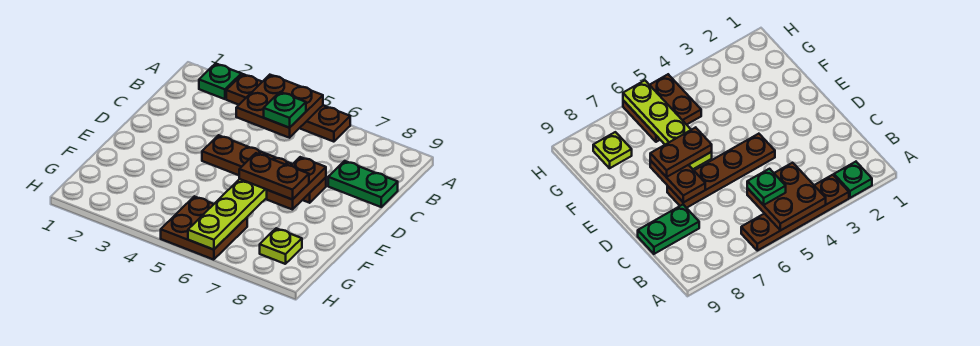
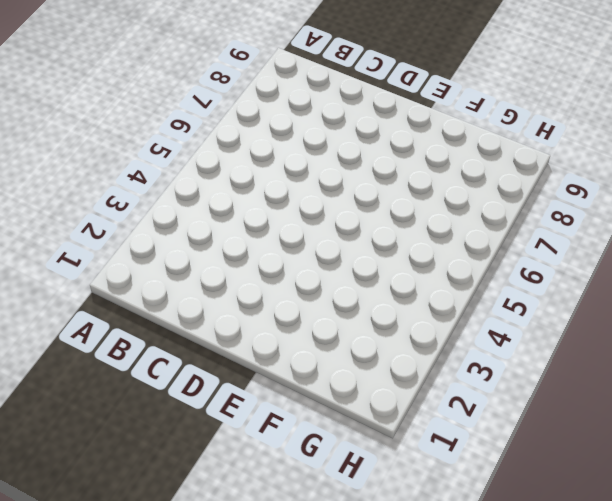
none -> green 1x1 plate [199,64,241,99]
none -> brown 1x4 plate [226,74,350,142]

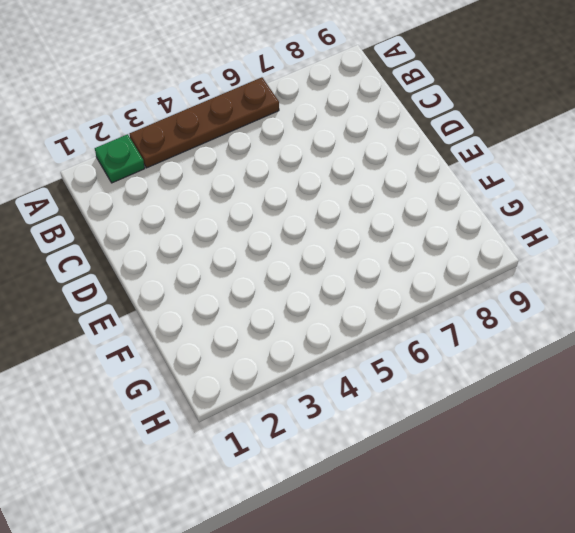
none -> green 1x2 plate [328,161,398,207]
none -> brown 1x4 plate [202,135,326,203]

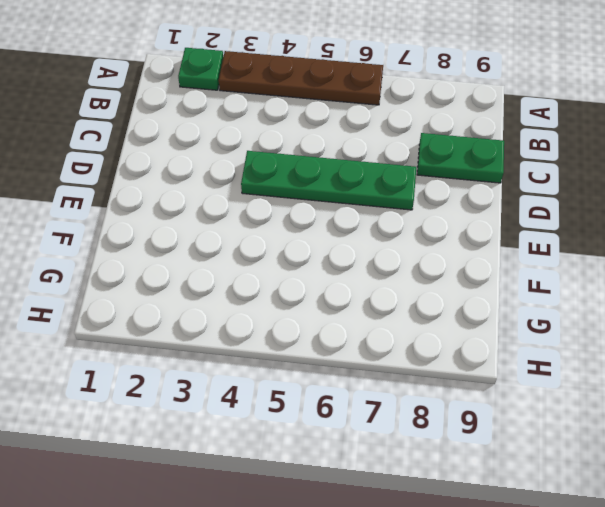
green 1x4 plate [241,151,416,210] -> brown 1x4 plate [202,135,326,203]
none -> brown 2x2 plate [161,196,247,260]
none -> lime 1x1 plate [260,228,302,264]

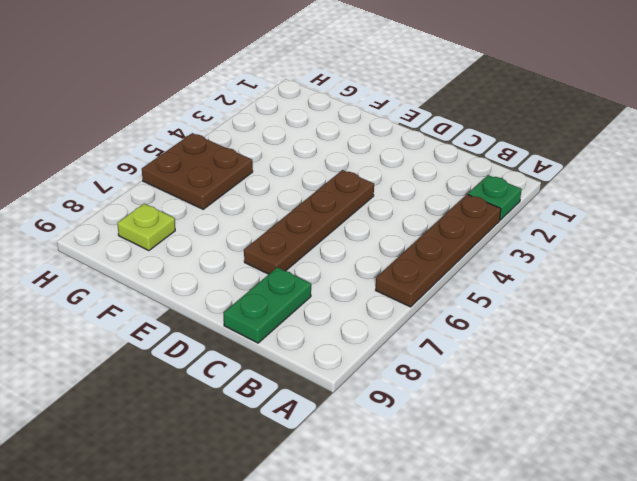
none -> brown 2x2 plate [236,75,323,138]
none -> brown 1x2 plate [267,157,326,210]

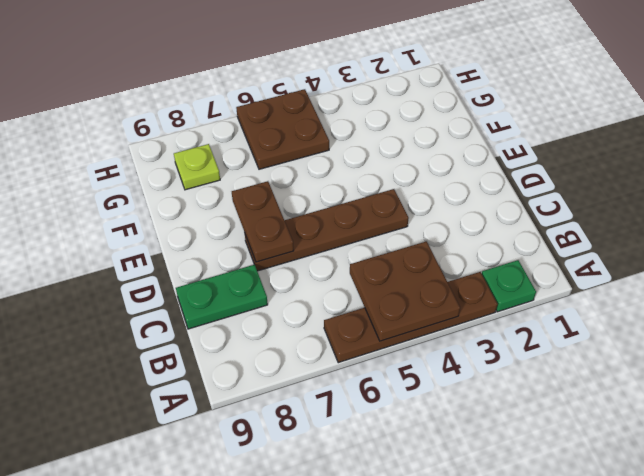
none -> lime 1x4 plate [188,179,267,250]
none -> green 1x1 plate [264,92,306,128]

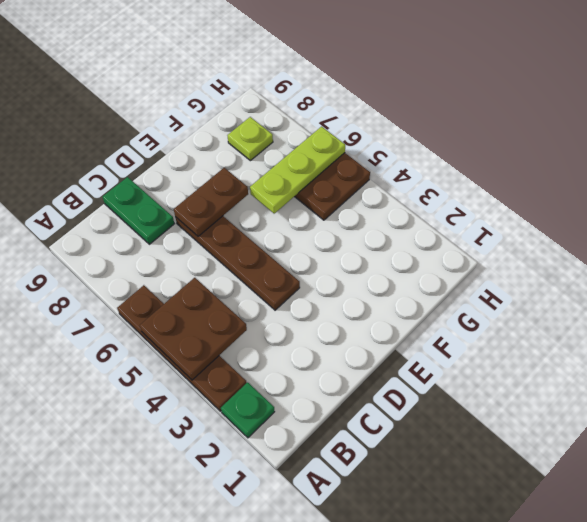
lime 1x3 plate [250,126,345,213] -> lime 1x4 plate [188,179,267,250]
none -> green 1x1 plate [264,92,306,128]
none -> brown 1x2 plate [239,153,309,200]

